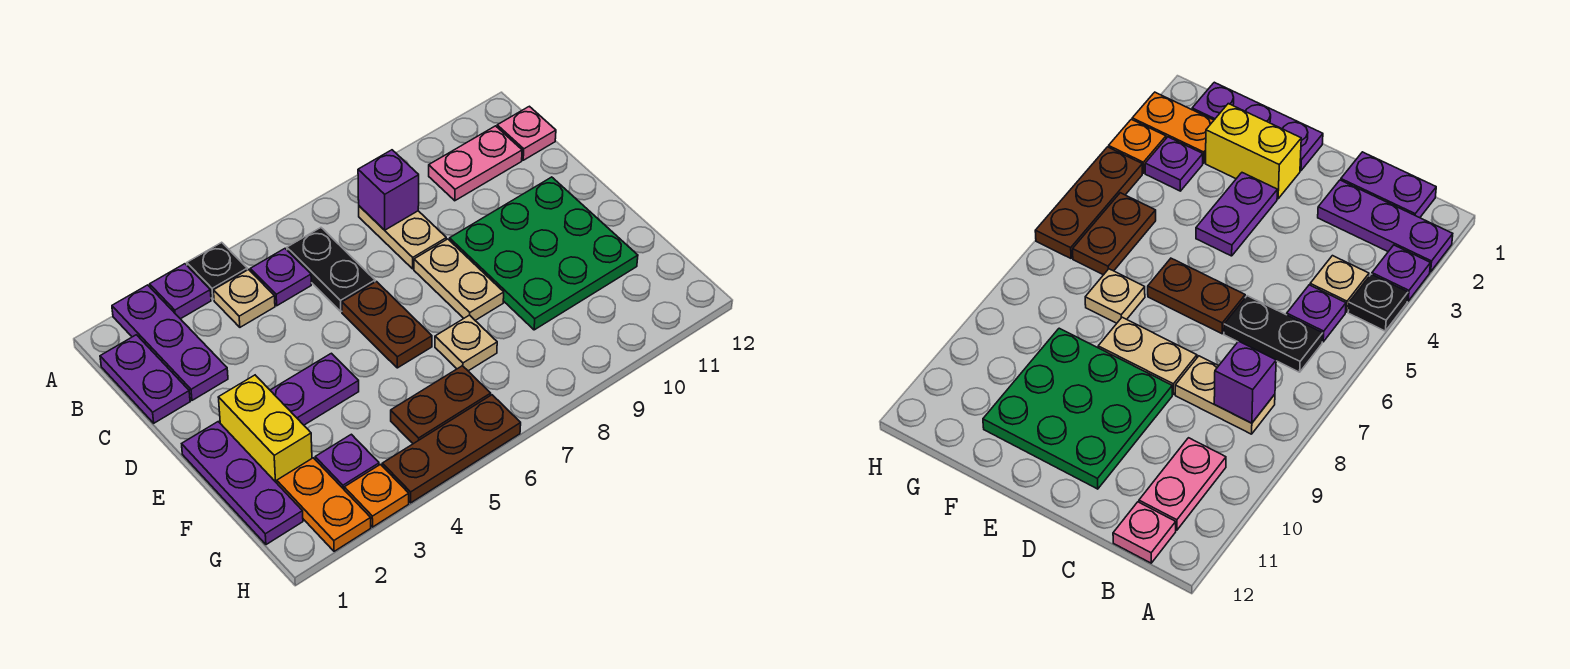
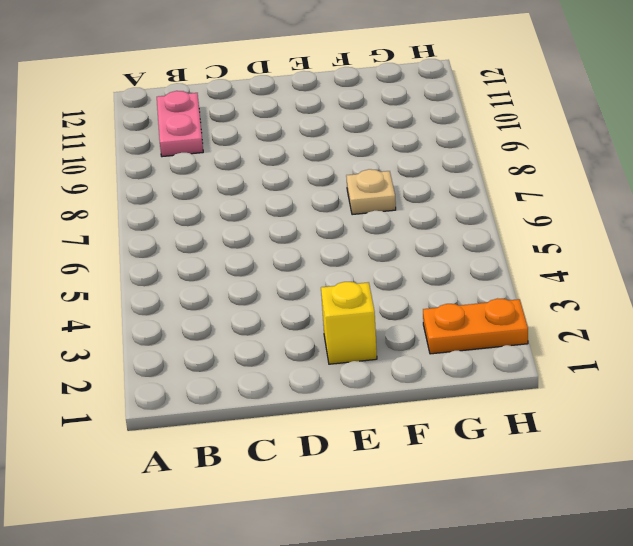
yellow 1x1 brick [321,282,377,364] -> yellow 1x2 brick [218,375,312,483]
none -> purple 1x3 plate [112,285,228,400]
none -> purple 1x1 plate [150,264,211,319]
none -> black 1x1 plate [187,242,247,300]

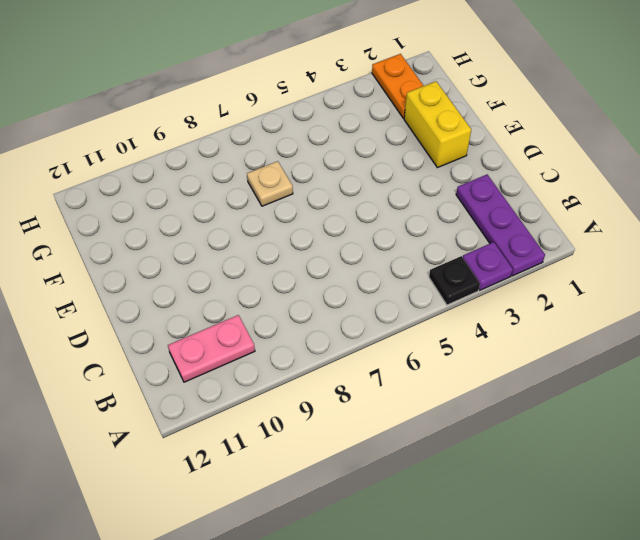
none -> purple 1x2 plate [100,335,190,423]
none -> tan 1x1 plate [213,270,275,327]
none -> purple 1x1 plate [250,249,311,306]

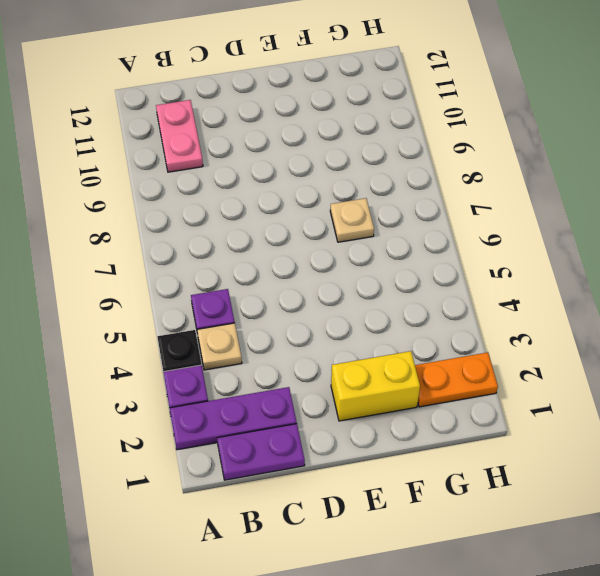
none -> black 1x2 plate [287,228,375,312]
none -> tan 1x2 plate [359,206,446,269]
none -> pink 1x1 plate [497,106,556,160]

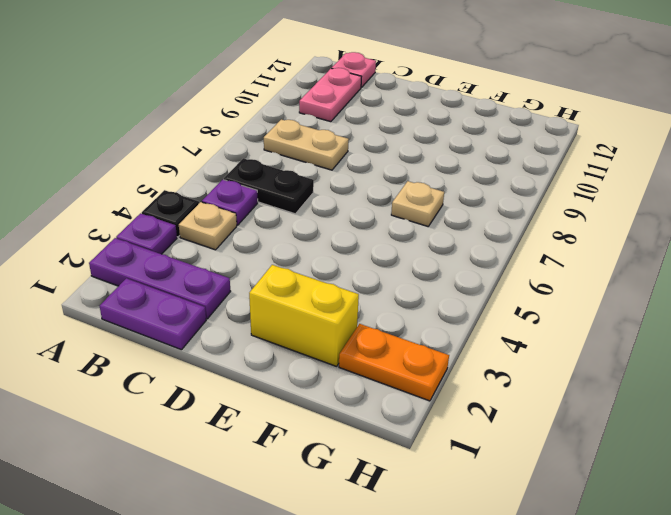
none -> brown 1x2 plate [342,282,432,368]
none -> tan 1x2 plate [414,239,504,320]
none -> green 3x3 plate [449,177,638,330]

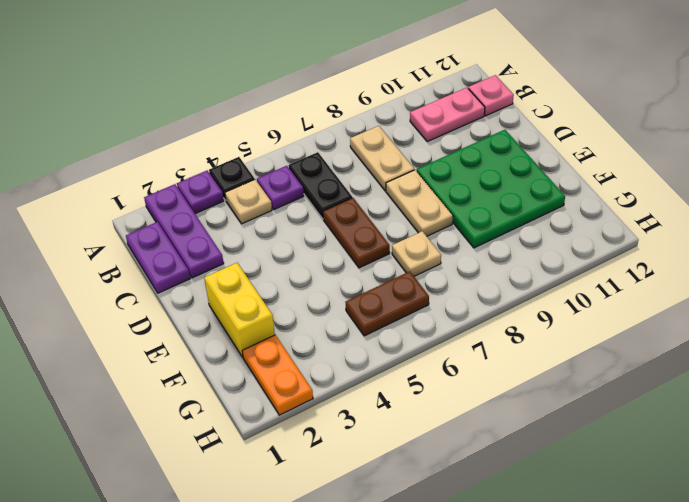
none -> purple 1x3 plate [182,422,303,545]
none -> purple 1x2 plate [270,353,359,425]
none -> purple 1x1 plate [315,434,379,489]

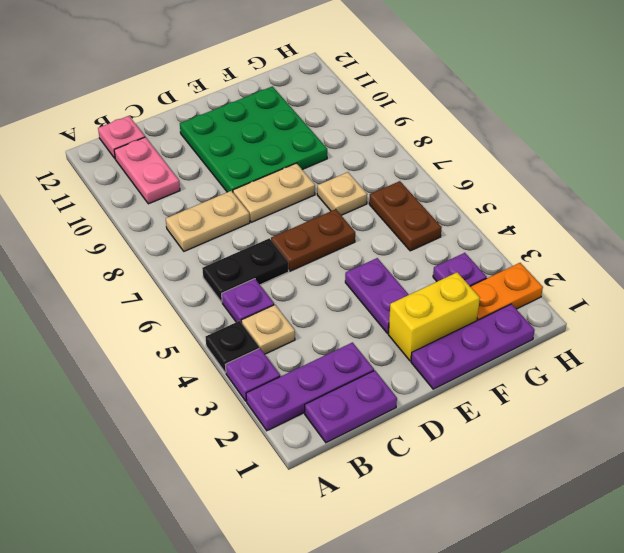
none -> orange 1x1 plate [344,465,409,527]
none -> brown 1x3 plate [382,395,521,503]
none -> purple 1x1 brick [358,150,419,230]

